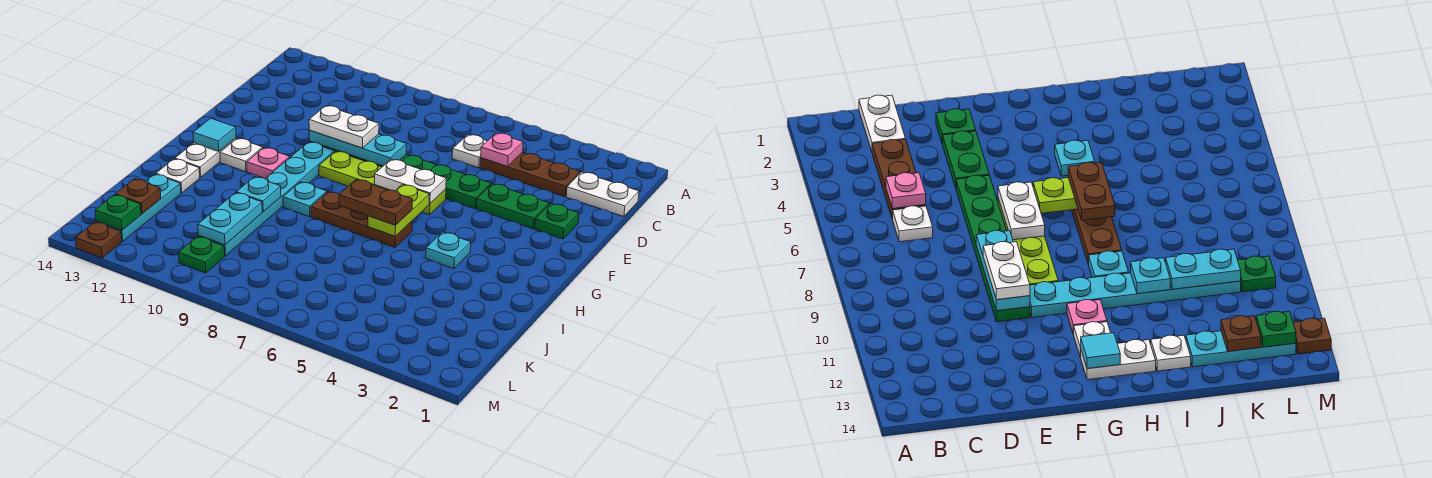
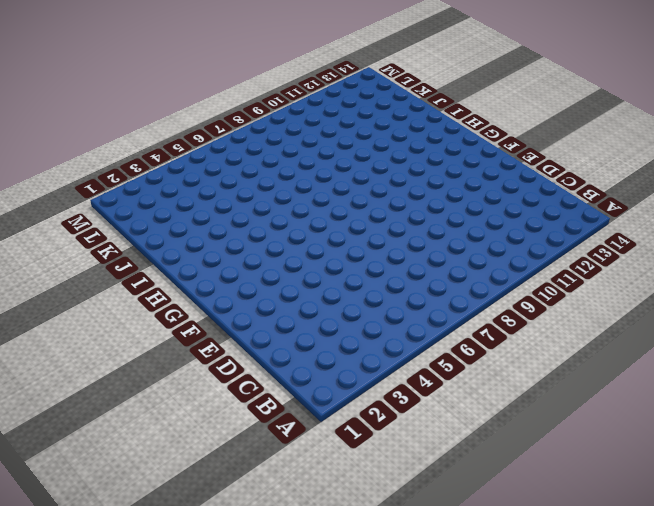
none -> white 1x2 plate [566,172,639,217]
none -> brown 1x3 plate [480,152,580,197]
none -> white 1x1 plate [452,135,487,168]

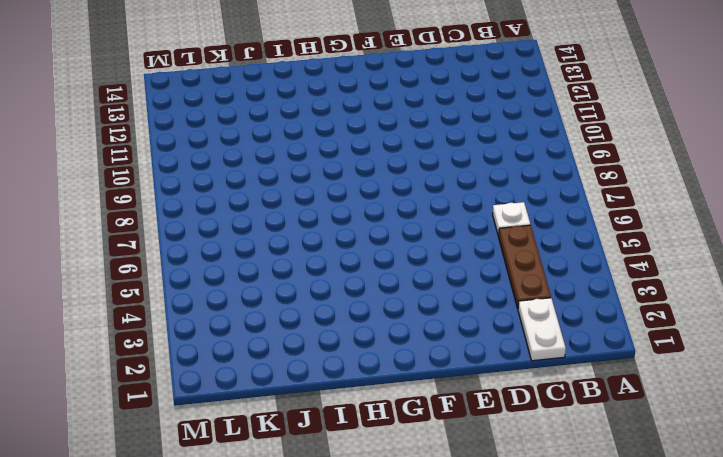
none -> green 1x1 plate [535,203,579,239]
none -> green 1x2 plate [477,184,549,229]
none -> green 1x6 plate [309,141,491,209]

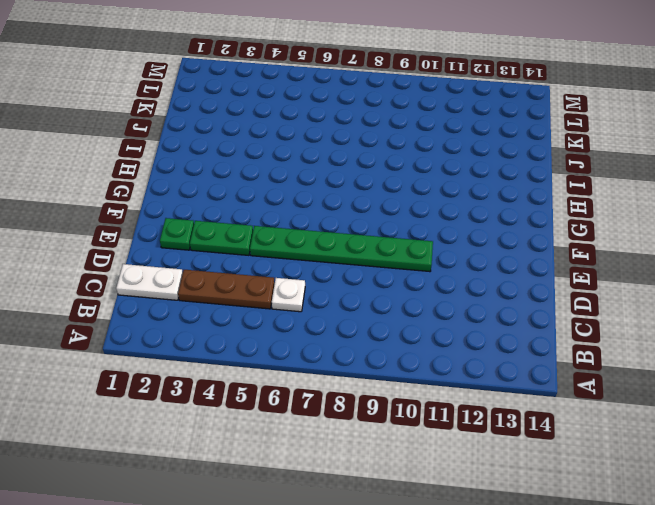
none -> lime 1x4 plate [319,151,446,215]
none -> cyan 1x6 plate [198,142,334,256]
none -> pink 1x1 plate [247,148,290,178]

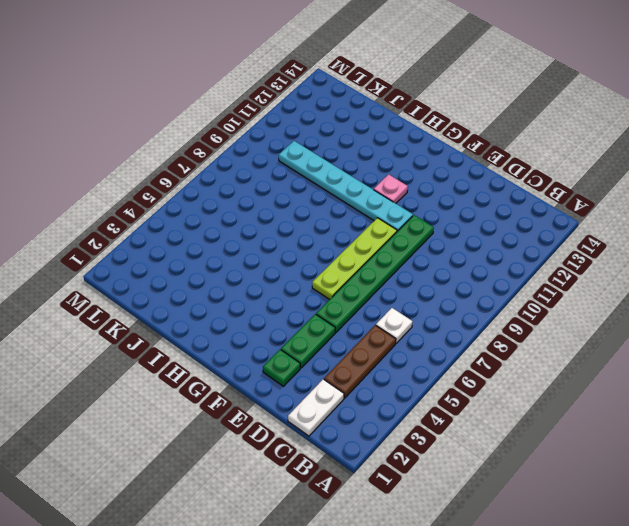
none -> white 1x1 plate [220,138,263,172]
none -> white 1x2 plate [175,138,236,177]
none -> cyan 1x1 plate [426,232,471,269]

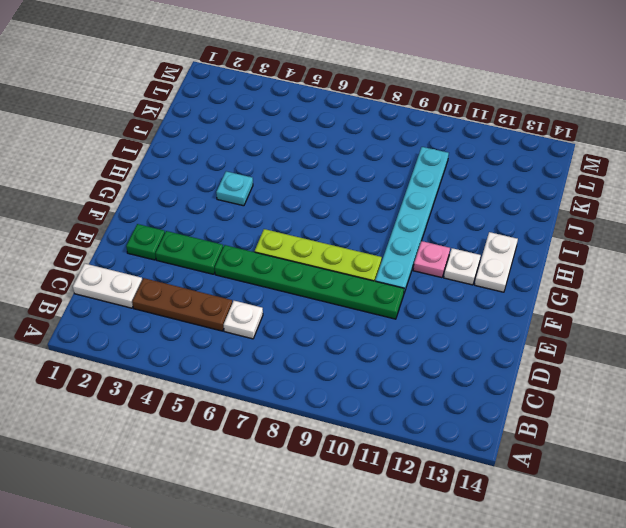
none -> brown 1x3 plate [311,192,412,247]
none -> cyan 1x1 plate [283,182,327,217]
none -> white 1x1 plate [156,159,200,193]

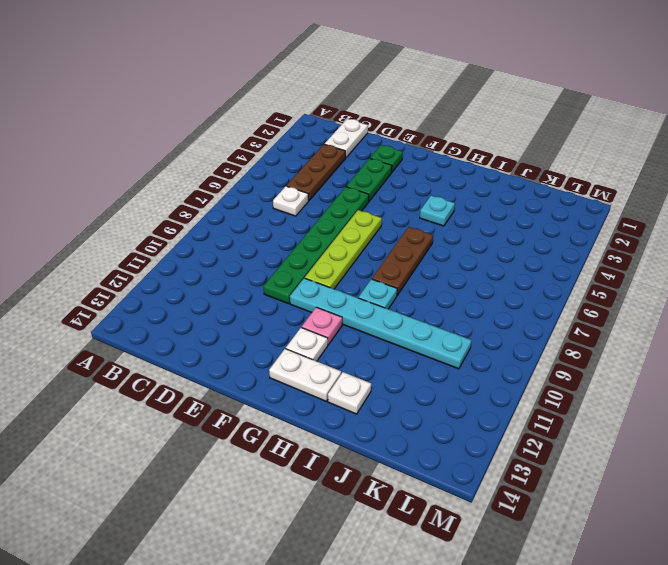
none -> cyan 1x3 plate [96,174,181,241]
none -> green 1x1 plate [179,236,225,273]
none -> brown 1x1 plate [76,222,122,258]

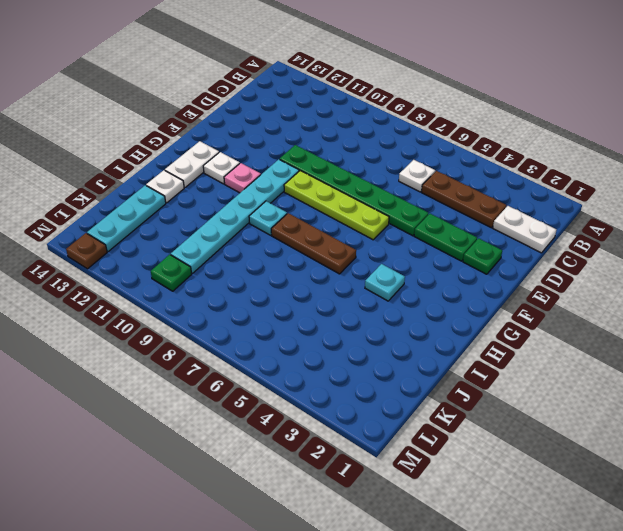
none -> pink 1x1 plate [481,133,523,167]
none -> cyan 1x3 plate [309,130,406,166]
none -> white 1x2 plate [375,159,446,204]

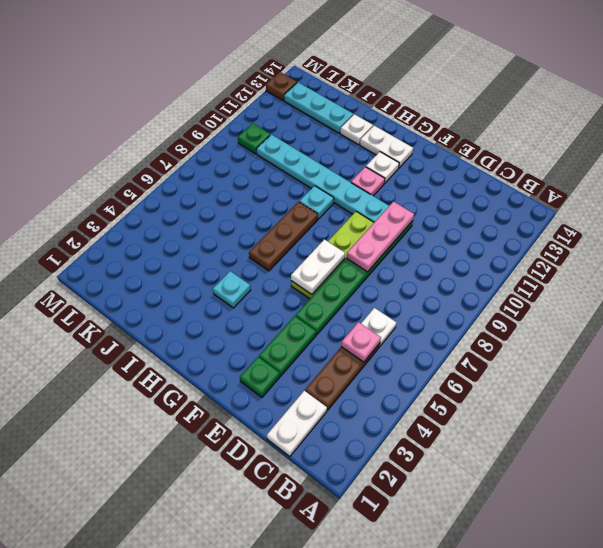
pink 1x3 plate [347,202,414,272] -> cyan 1x3 plate [309,130,406,166]
none -> lime 1x2 plate [368,185,429,236]
none -> cyan 1x1 tile [193,118,236,151]
none -> cyan 1x1 plate [236,177,281,212]

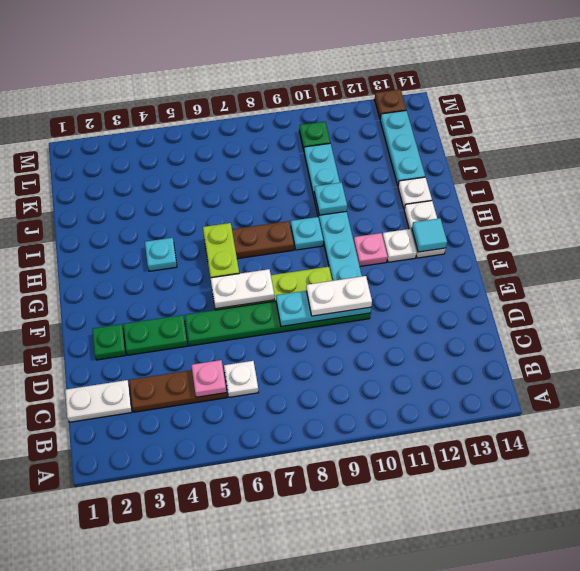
none -> cyan 1x2 plate [198,193,262,245]
none -> brown 1x1 plate [116,179,161,214]
none -> green 1x1 plate [95,195,141,230]

